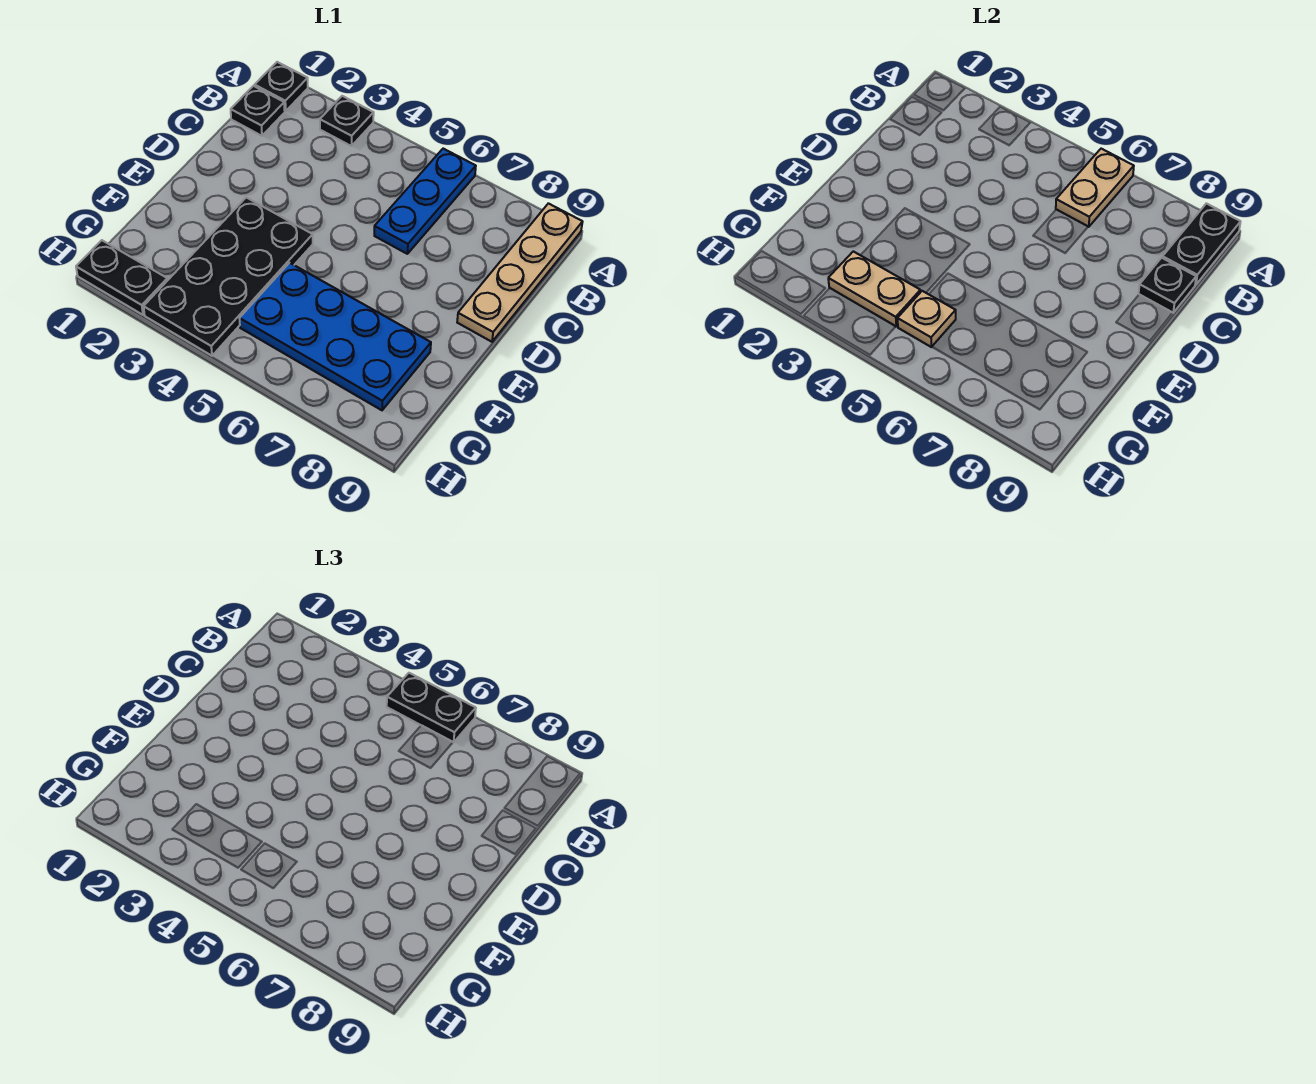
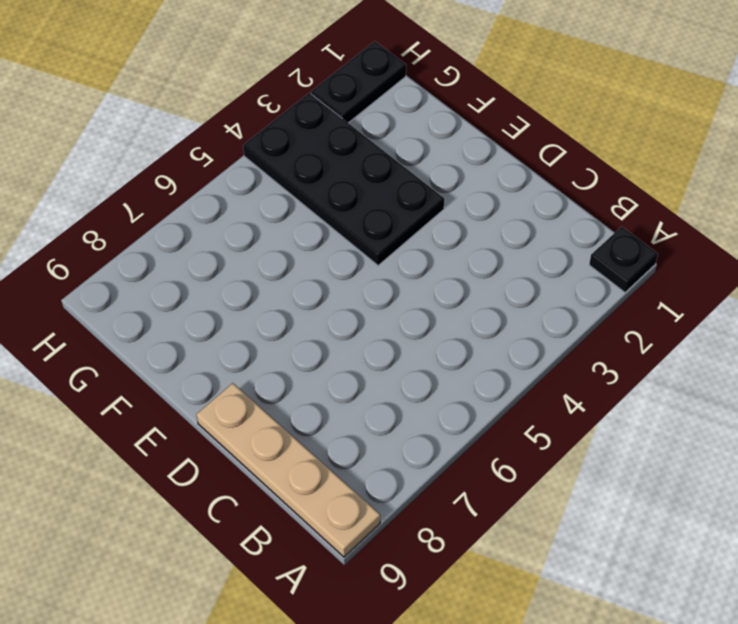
none -> black 1x1 plate [320,96,374,146]
none -> blue 1x3 plate [374,149,476,254]
none -> black 1x1 plate [231,86,285,136]

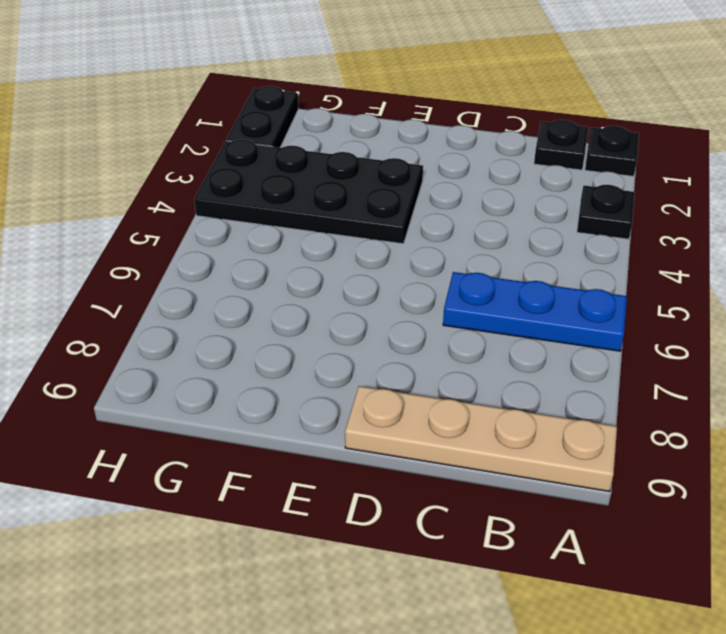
none -> blue 2x4 plate [239,263,431,410]
none -> tan 1x2 plate [1056,149,1134,227]
none -> black 1x2 plate [1162,203,1240,285]

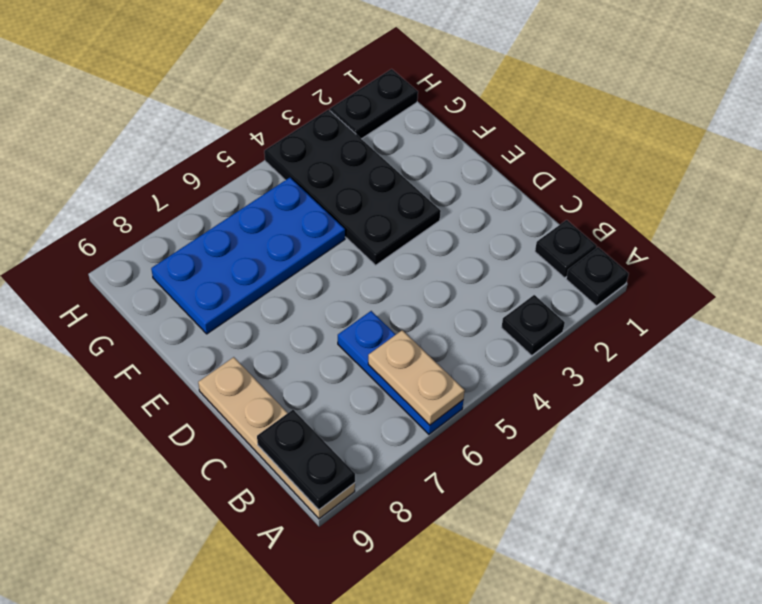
none -> black 1x1 plate [1139,258,1196,313]
none -> tan 1x2 plate [828,251,921,326]
none -> tan 1x1 plate [897,291,956,347]

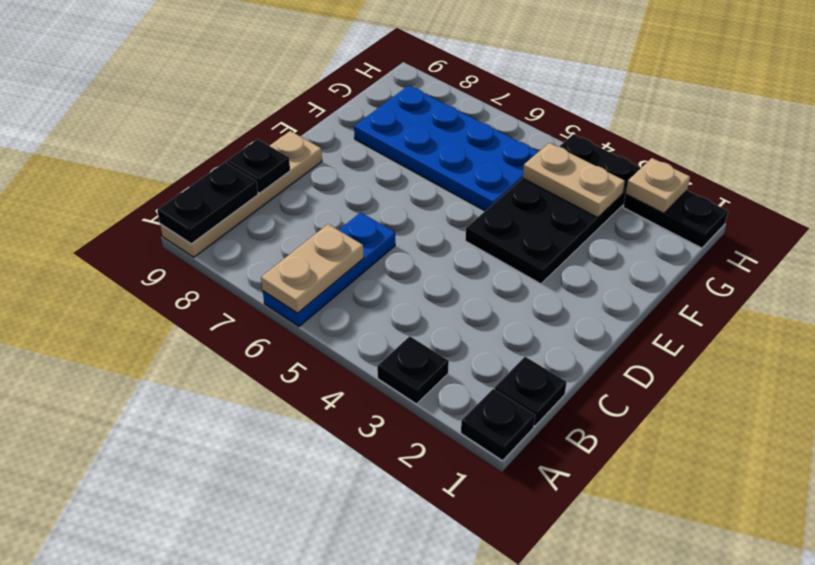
tan 1x1 plate [626,158,690,213] -> tan 1x1 plate moved to [897,291,956,347]
none -> black 1x2 plate [387,673,476,742]

